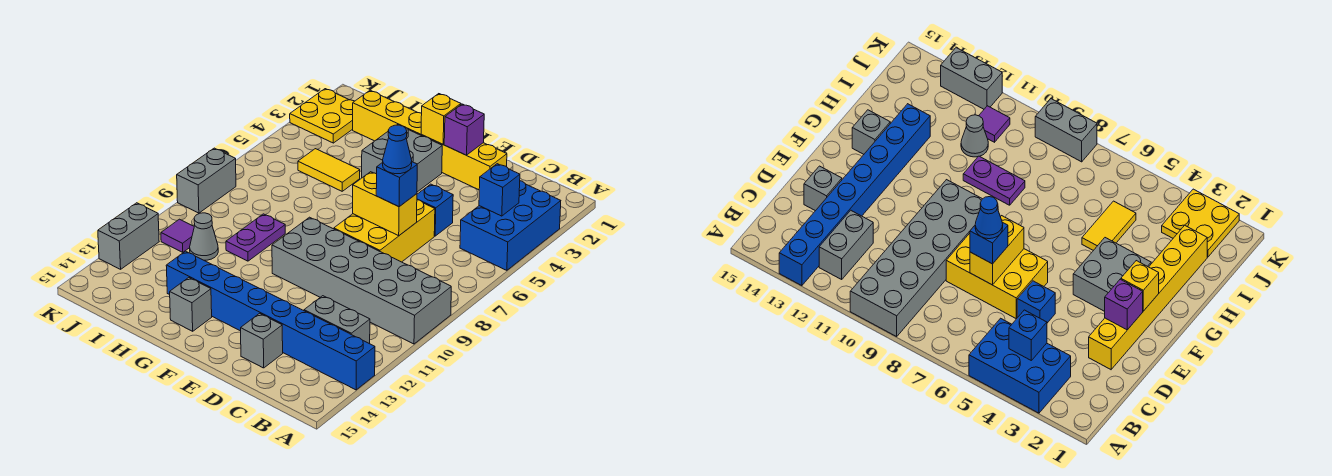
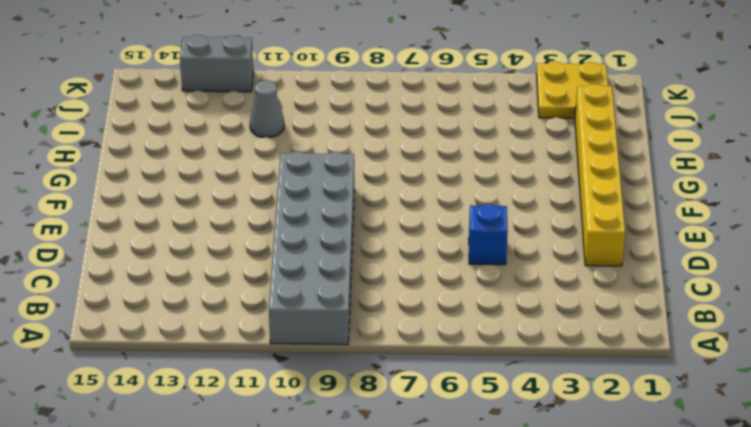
none -> blue 2x3 brick [460,181,561,270]
none -> blue 1x8 brick [166,251,375,390]
none -> grey 1x2 brick [304,296,370,344]

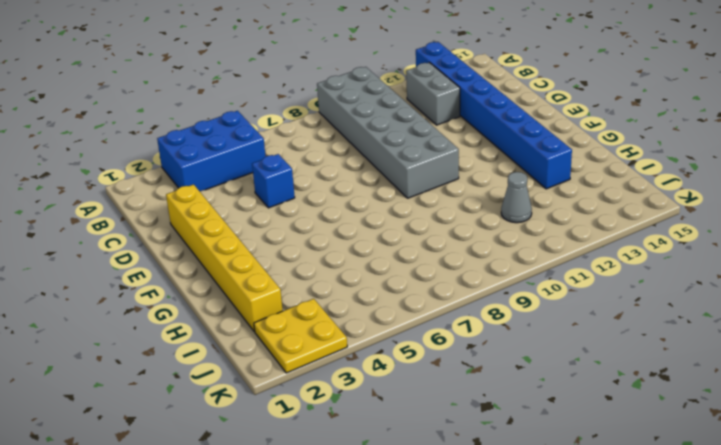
none -> yellow 2x3 brick [334,200,435,262]
none -> grey 1x1 brick [241,313,283,368]
none -> grey 2x2 brick [362,127,442,192]

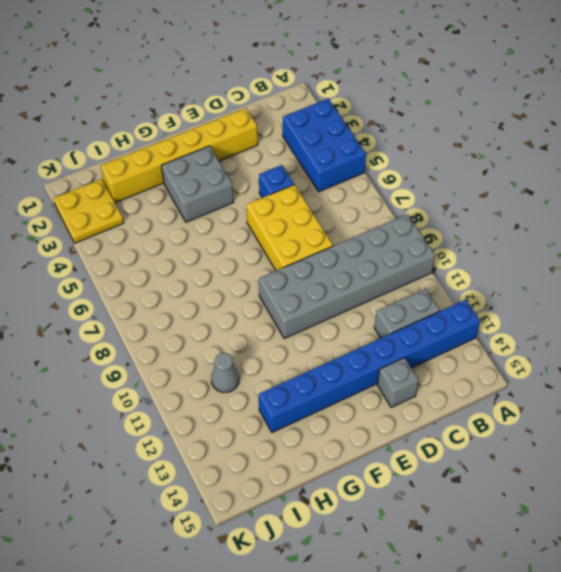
none -> grey 1x1 brick [170,278,212,331]
none -> yellow 1x2 tile [298,149,360,191]
none -> purple 1x2 plate [226,214,285,261]

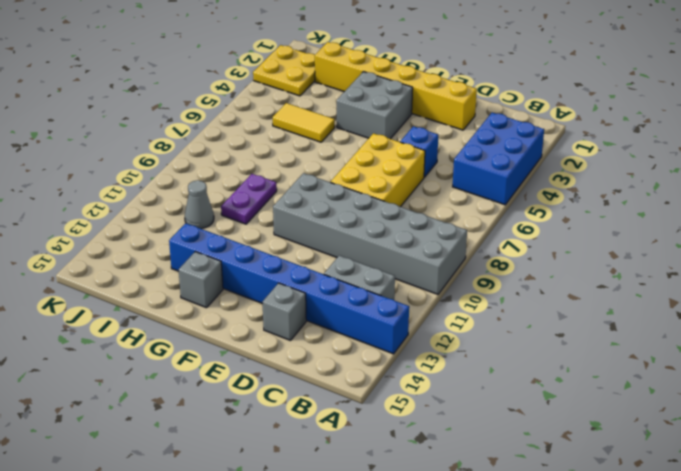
none -> purple 1x1 tile [161,219,194,252]
none -> grey 1x2 brick [177,148,236,213]
none -> grey 1x2 brick [98,203,159,269]

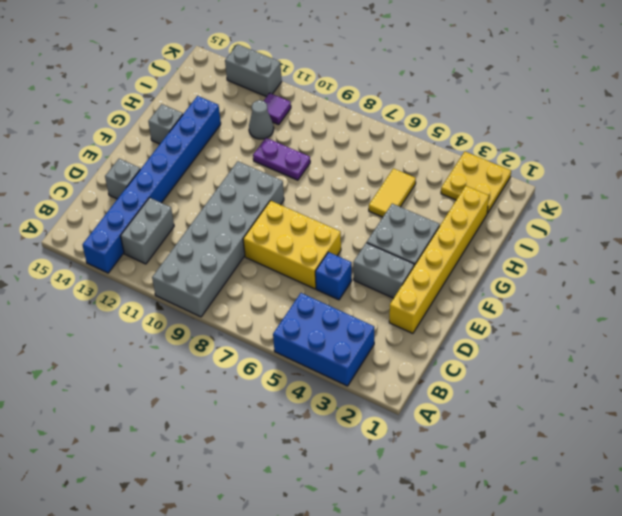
grey 1x2 brick [353,243,414,298] -> grey 1x2 brick moved to [177,148,236,213]
none -> blue 1x1 brick [479,164,520,216]
none -> yellow 1x2 brick [353,172,417,236]
none -> purple 1x1 brick [444,104,484,155]

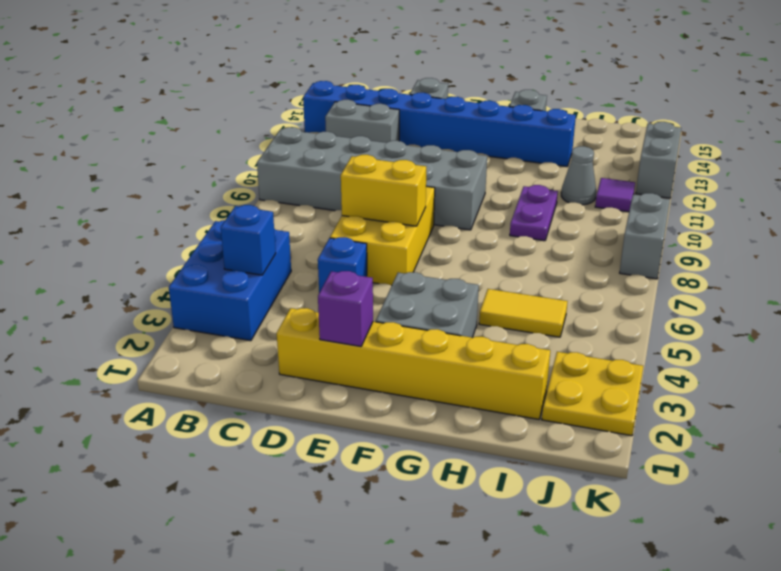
none -> yellow 1x1 brick [421,94,461,144]
none -> blue 1x1 brick [376,162,417,207]
none -> blue 1x1 cone [383,125,412,174]

